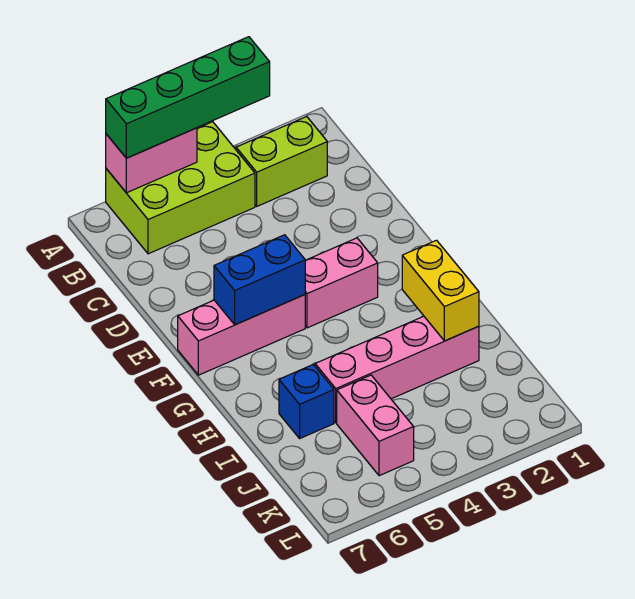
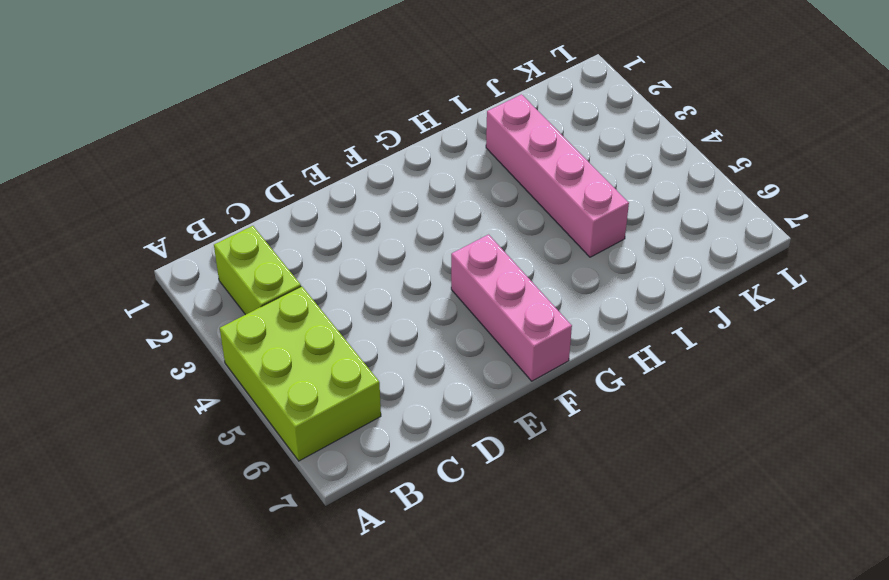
none -> pink 1x2 brick [305,238,378,328]
none -> blue 1x1 brick [279,365,334,438]

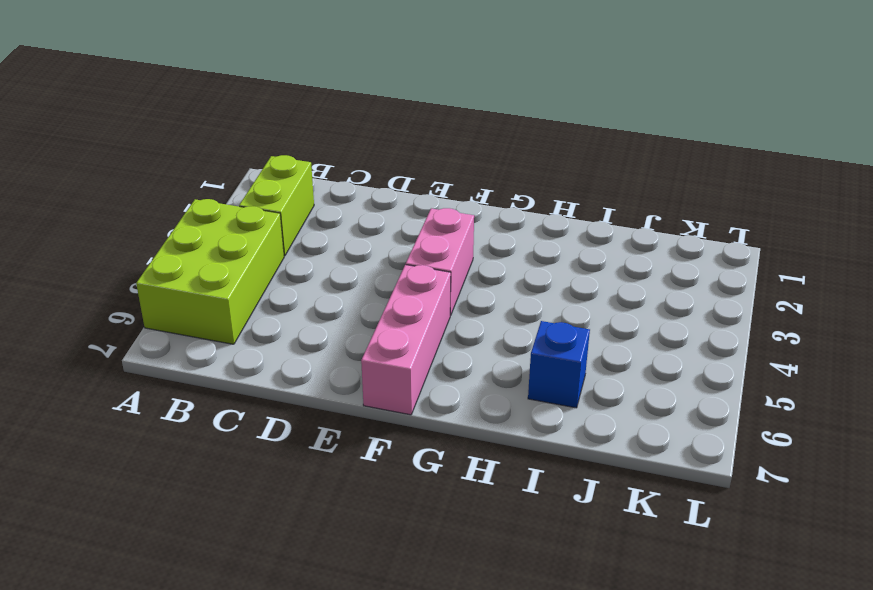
none -> pink 1x4 brick [315,316,479,423]
none -> pink 1x2 brick [337,375,414,476]

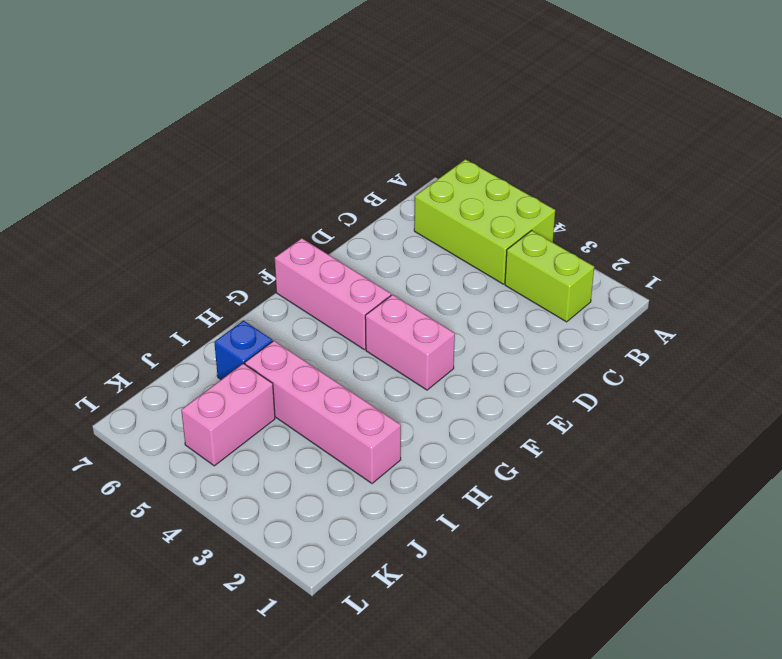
none -> pink 1x2 brick [106,128,197,193]
none -> blue 1x2 brick [214,235,305,325]

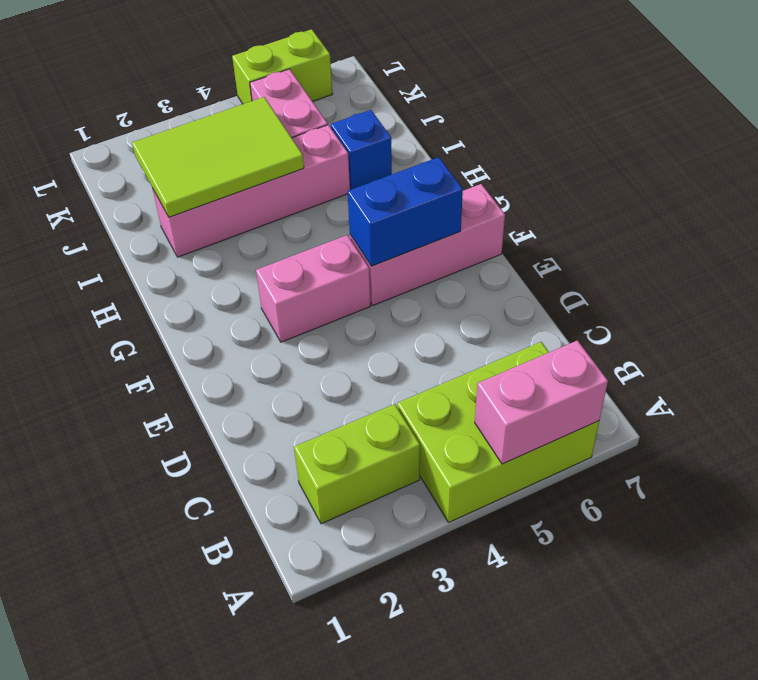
lime 2x3 tile [132,97,304,217] -> yellow 1x2 brick [402,240,479,341]
lime 1x2 brick [232,29,332,104] -> none
none -> green 1x4 brick [106,37,270,158]

